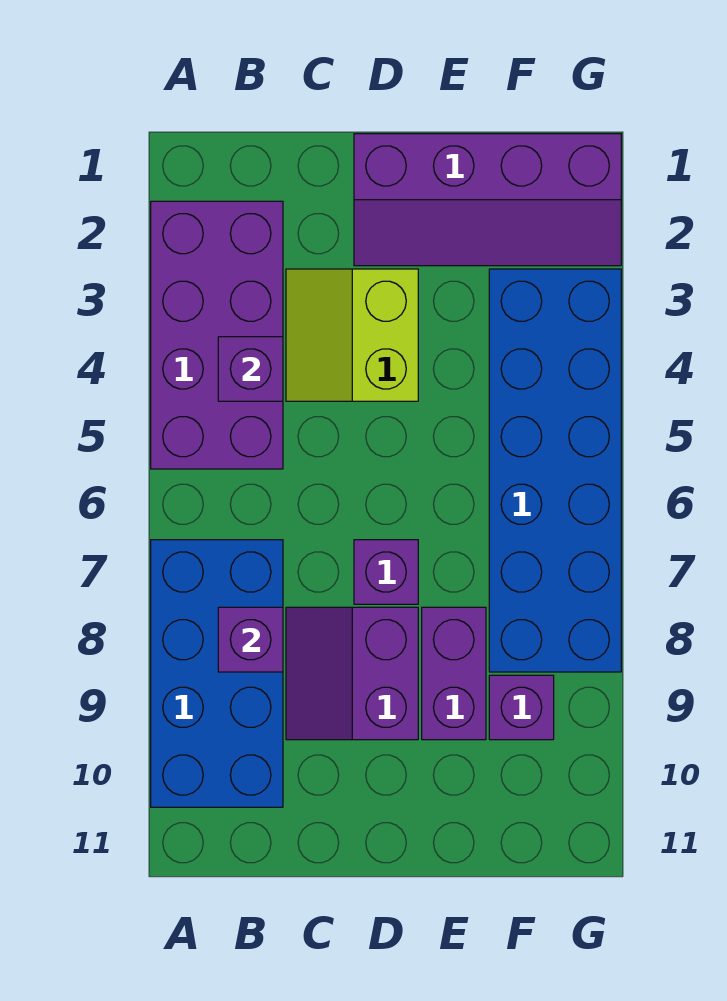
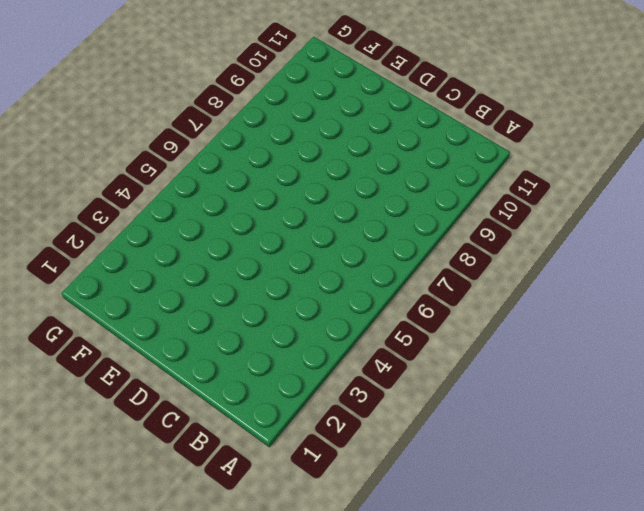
none -> purple 2x4 brick [151,201,283,469]
none -> blue 2x4 brick [151,540,283,807]

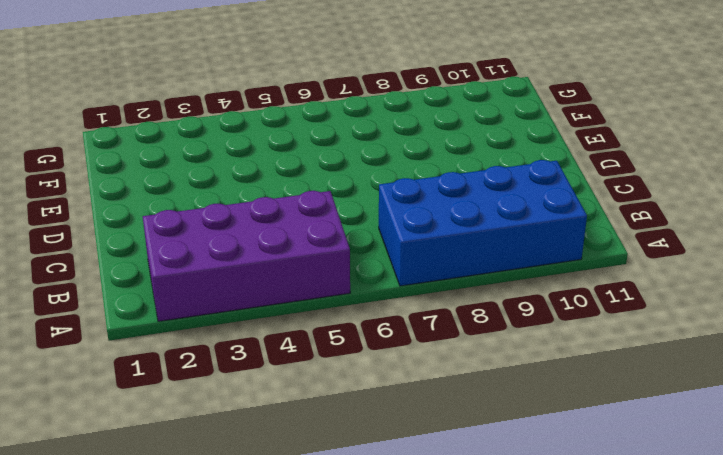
none -> lime 2x2 slope [286,269,418,401]
none -> purple 2x2 slope [286,607,418,740]

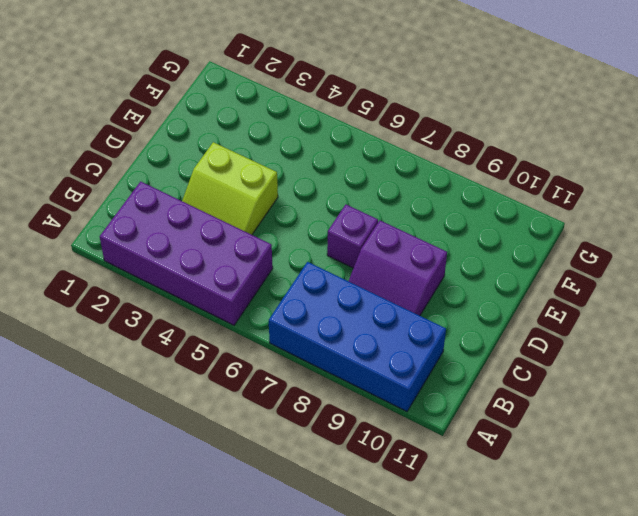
none -> purple 2x4 slope [354,134,621,266]
none -> purple 1x2 brick [422,607,486,740]

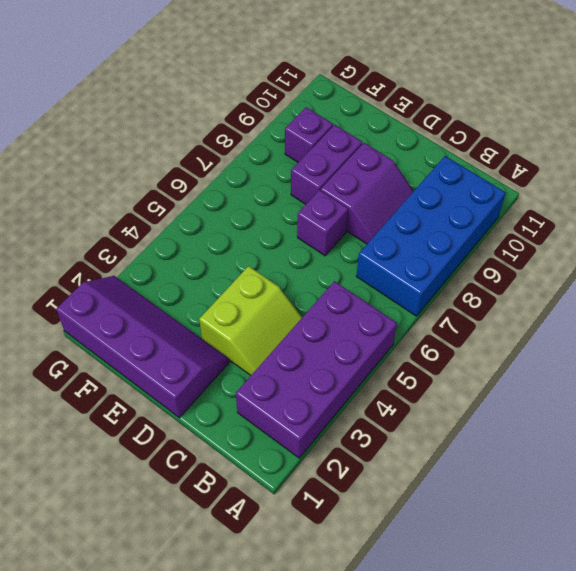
none -> blue 2x6 brick [489,269,621,672]
none -> purple 1x1 brick [218,337,283,401]

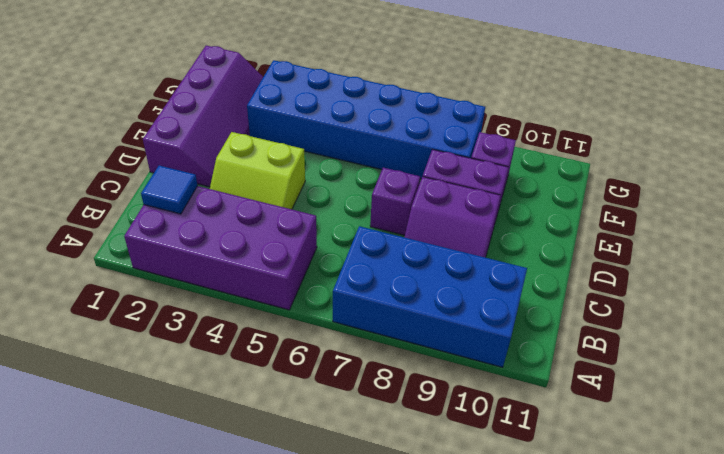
blue 1x1 tile [141,166,198,214] -> none
none -> purple 1x1 brick [218,337,283,401]
none -> purple 1x1 brick [218,607,283,672]

